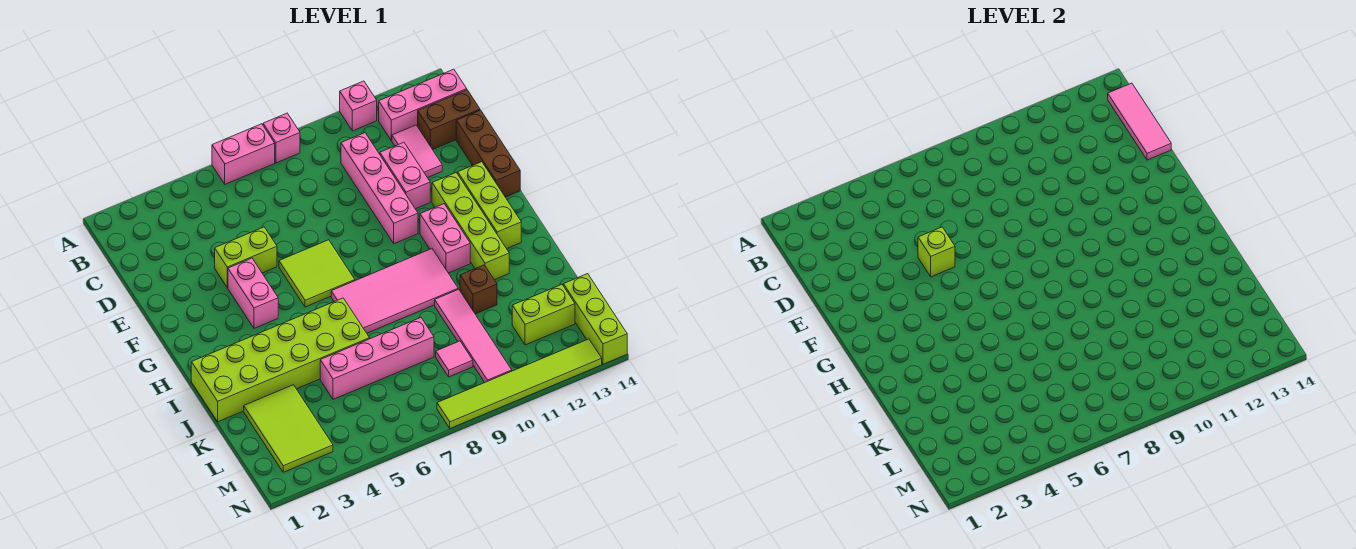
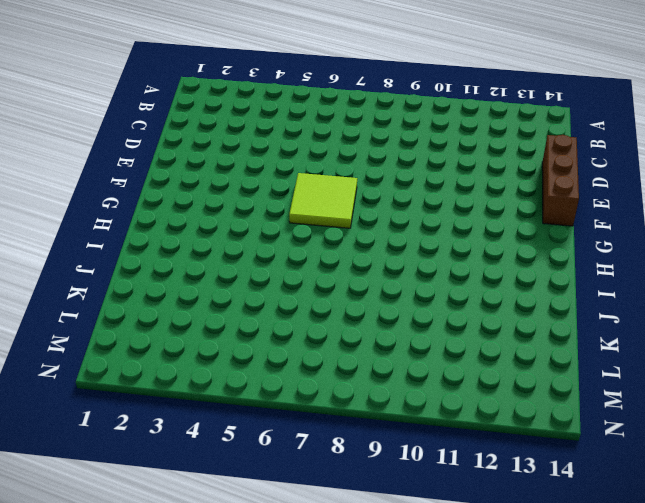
none -> pink 1x2 brick [212,124,275,184]
none -> pink 1x1 brick [263,113,300,163]
none -> pink 1x1 brick [340,81,377,131]

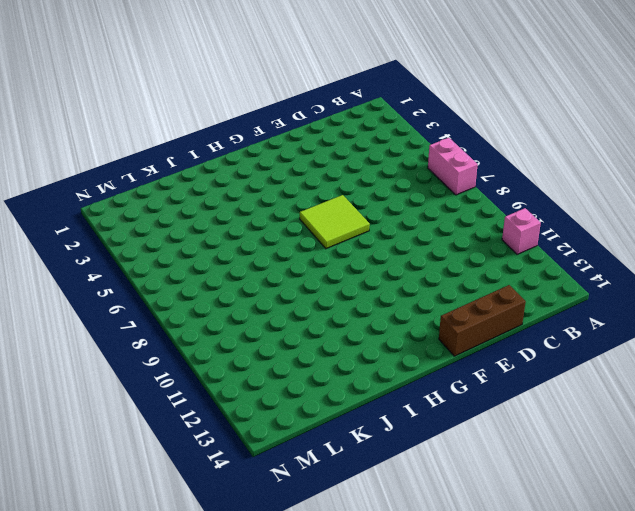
none -> pink 1x1 brick [263,113,300,163]
none -> pink 1x3 brick [379,69,467,141]
none -> pink 1x4 brick [341,133,418,244]

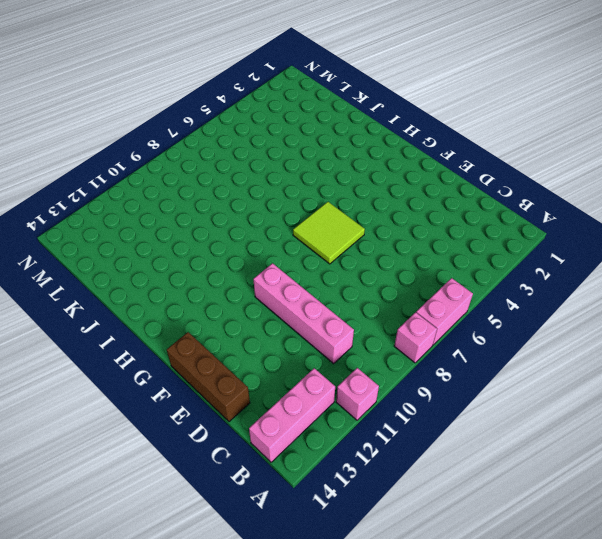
none -> pink 1x2 tile [392,125,442,178]
none -> brown 1x2 brick [418,90,480,149]
none -> pink 1x2 brick [380,142,430,209]

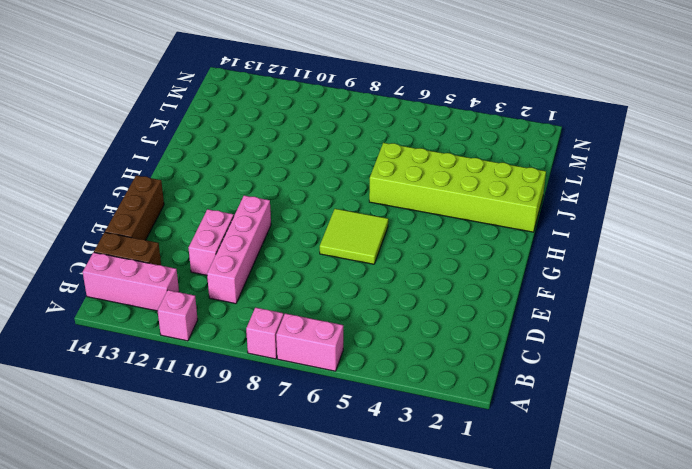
none -> pink 1x2 tile [392,125,442,178]
none -> lime 1x2 brick [215,227,277,288]
none -> pink 1x2 brick [228,258,278,328]

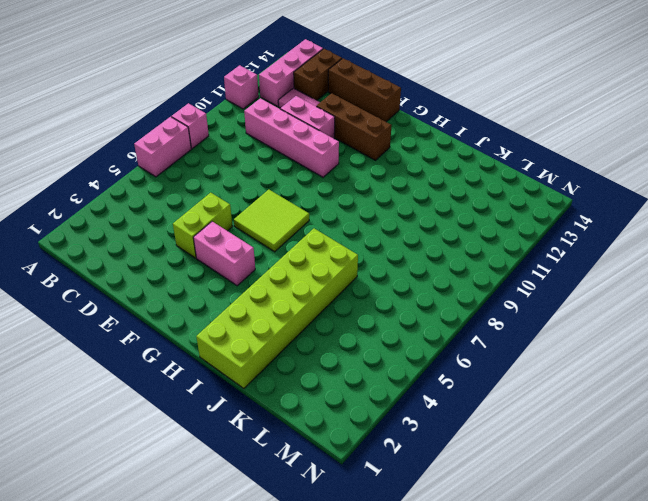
brown 1x3 brick [316,93,392,160] -> lime 1x4 brick [432,173,509,280]
none -> lime 1x3 brick [458,162,521,249]
none -> pink 1x2 brick [420,204,470,273]
none -> pink 2x4 tile [331,249,458,333]

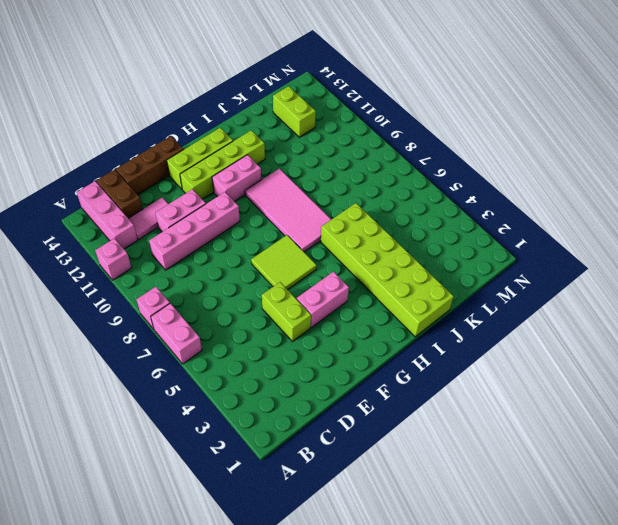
none -> pink 1x4 tile [435,289,512,382]
none -> brown 1x1 brick [460,265,497,314]
none -> lime 2x3 tile [244,385,333,472]

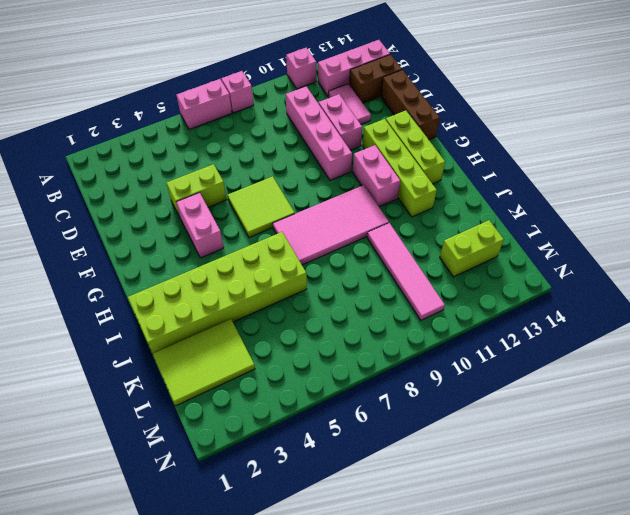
lime 2x3 tile [153,319,255,406] -> lime 2x3 tile turned to [244,385,333,472]
none -> brown 1x1 brick [460,265,497,314]
none -> pink 1x4 brick [320,318,434,399]
none -> pink 1x1 tile [436,341,473,377]

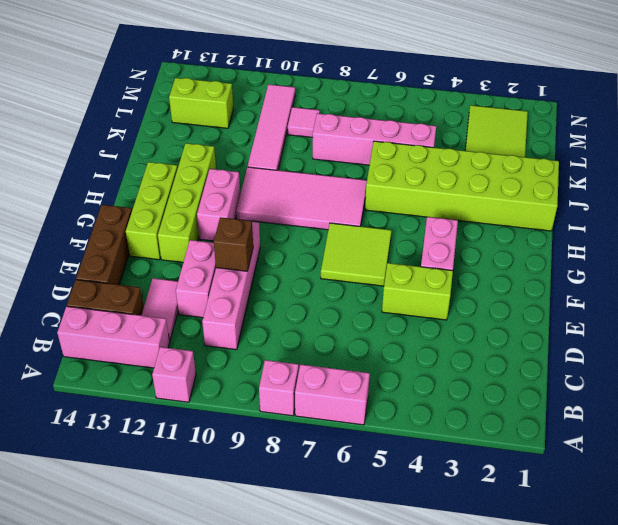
brown 1x1 brick [214,217,253,271] -> brown 1x1 brick moved to [460,265,497,314]
none -> lime 1x3 brick [563,274,627,364]
none -> lime 1x6 tile [437,339,602,428]
none -> pink 1x3 tile [1108,83,1171,160]

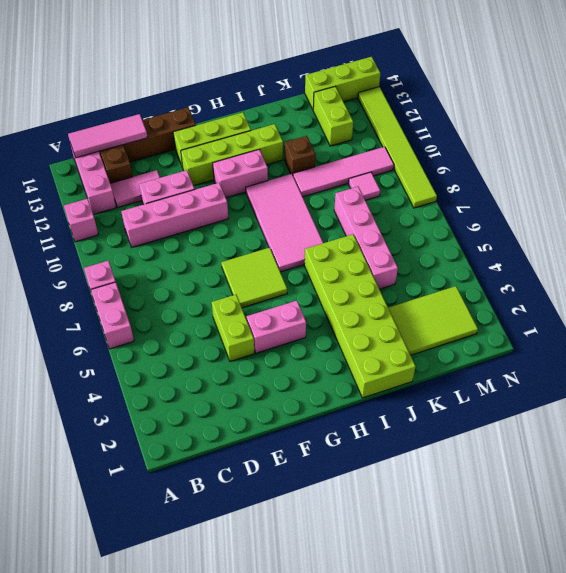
none -> lime 1x1 brick [918,227,955,277]

